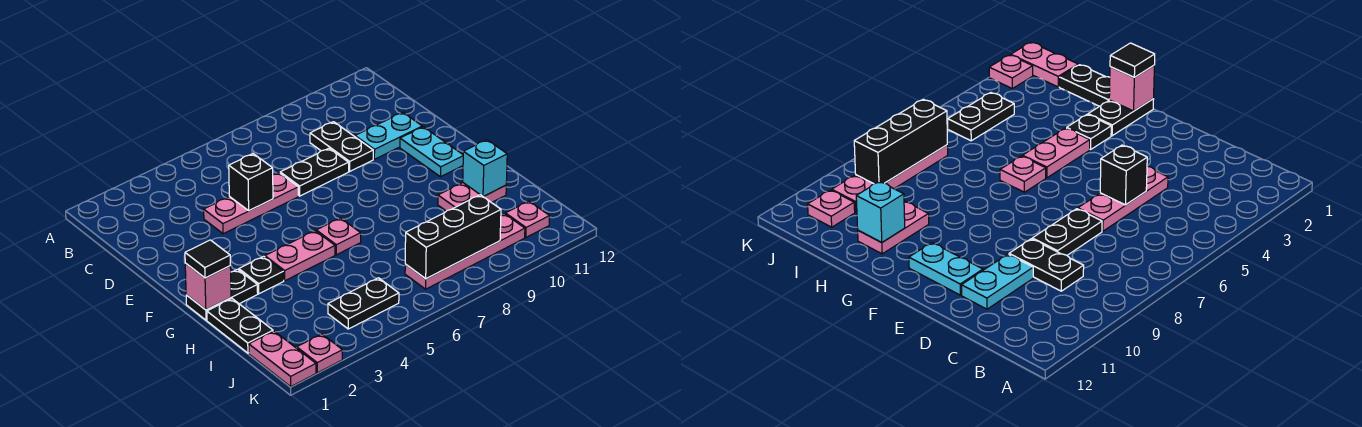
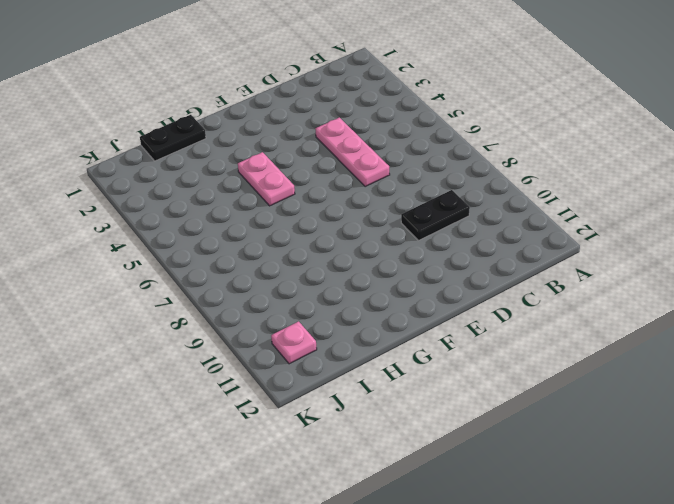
none -> black 1x2 plate [280,148,349,196]
none -> cyan 1x2 plate [355,112,422,159]
none -> cyan 1x2 plate [400,127,463,177]

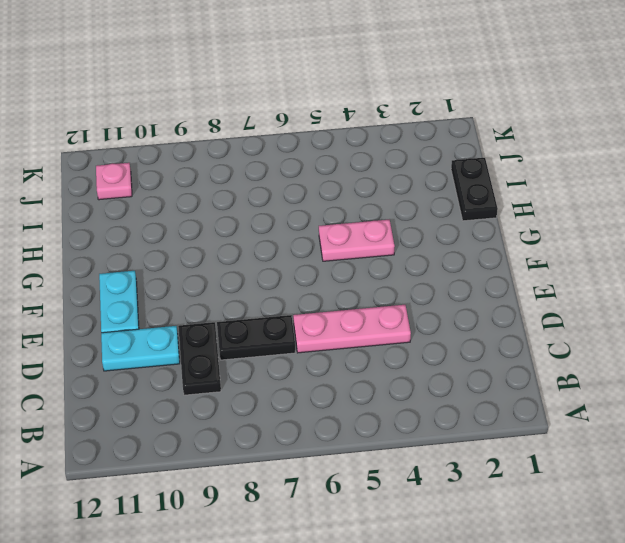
none -> black 1x2 plate [186,269,258,320]
none -> black 1x1 plate [239,256,284,294]
none -> pink 1x1 plate [316,218,361,255]

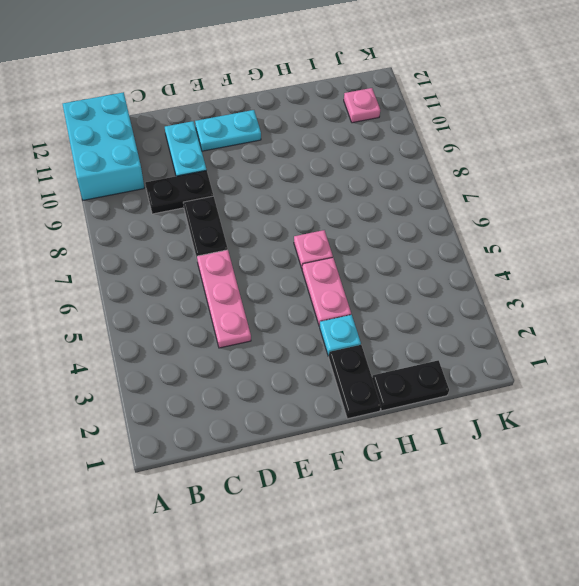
cyan 2x3 brick [63,92,144,200] -> none
cyan 1x1 plate [320,315,361,356] -> black 1x1 plate [239,256,284,294]
none -> pink 1x2 plate [438,183,506,211]
none -> pink 1x2 plate [249,331,316,386]
none -> black 1x2 plate [328,278,399,329]

